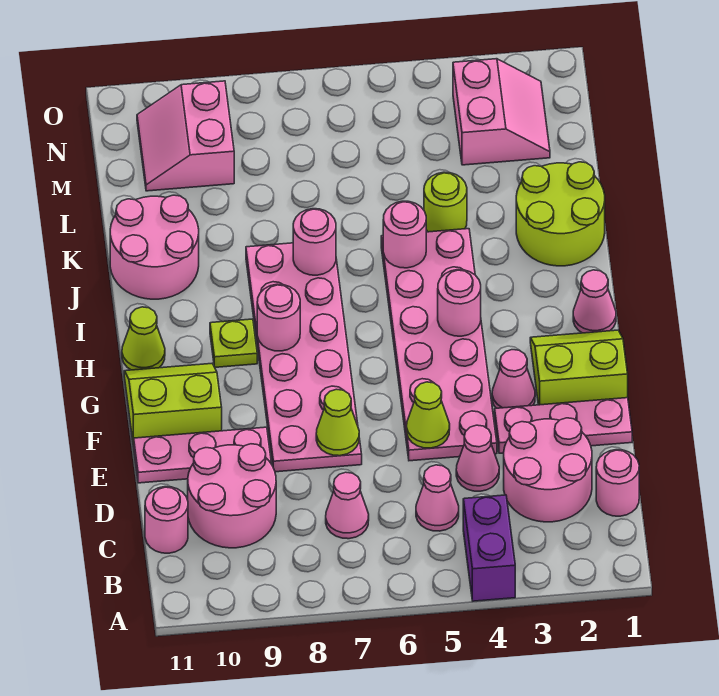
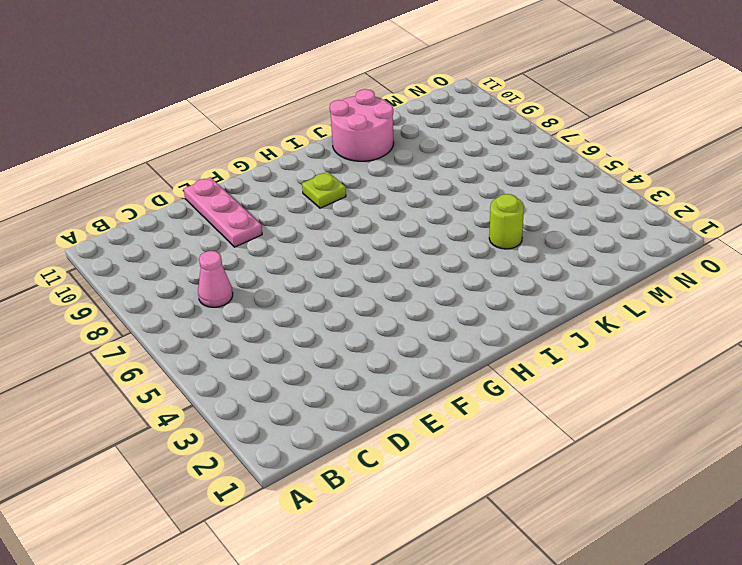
none -> purple 1x2 brick [463,495,515,601]
none -> pink 1x1 round brick [596,450,639,516]
none -> pink 2x2 round brick [504,418,592,522]

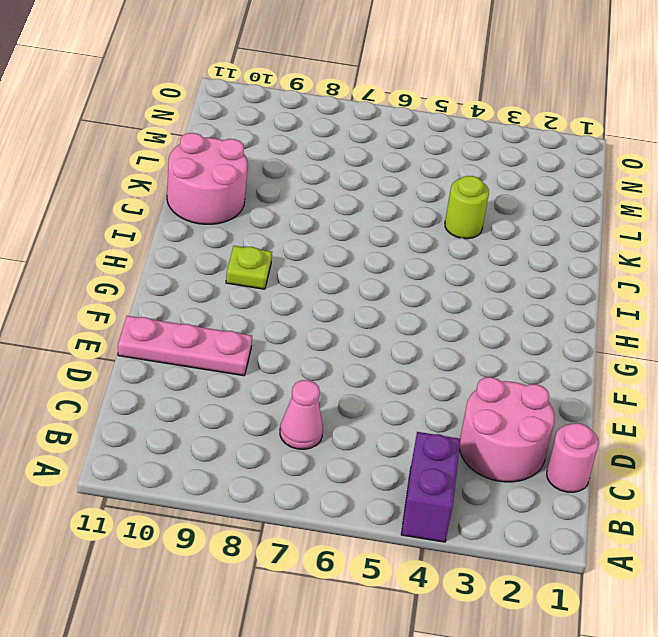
none -> pink 1x1 cone [416,465,459,531]
none -> pink 2x2 round brick [188,444,276,548]
none -> pink 1x1 round brick [145,487,188,553]

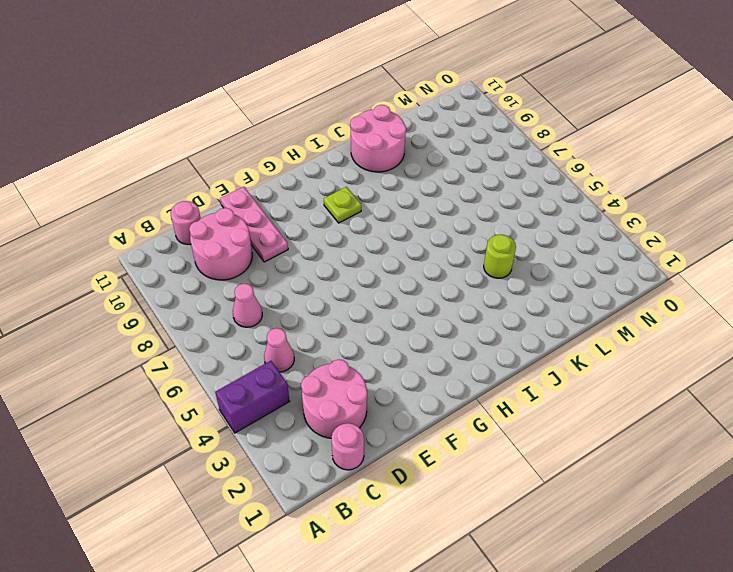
none -> pink 1x1 cone [456,425,499,491]
none -> pink 1x3 plate [495,398,632,453]
none -> pink 2x6 plate [381,229,497,461]

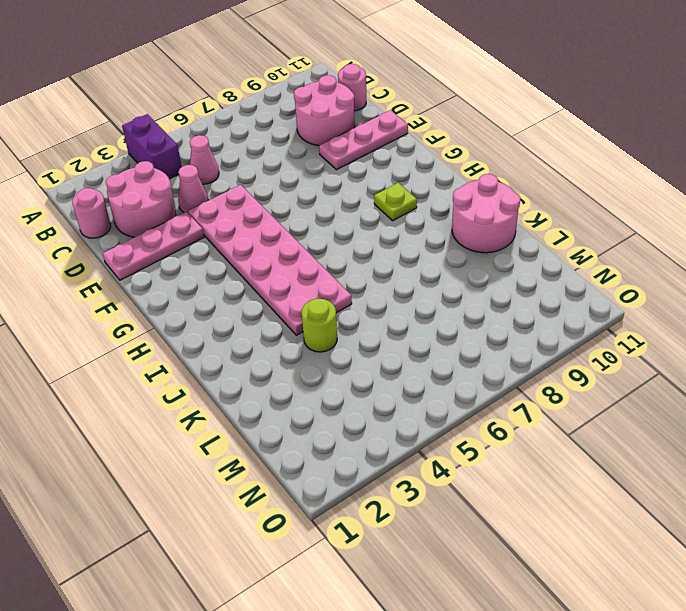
none -> pink 1x1 cone [326,472,369,539]
none -> pink 2x6 plate [246,243,362,472]
none -> lime 2x2 slope [530,330,628,405]

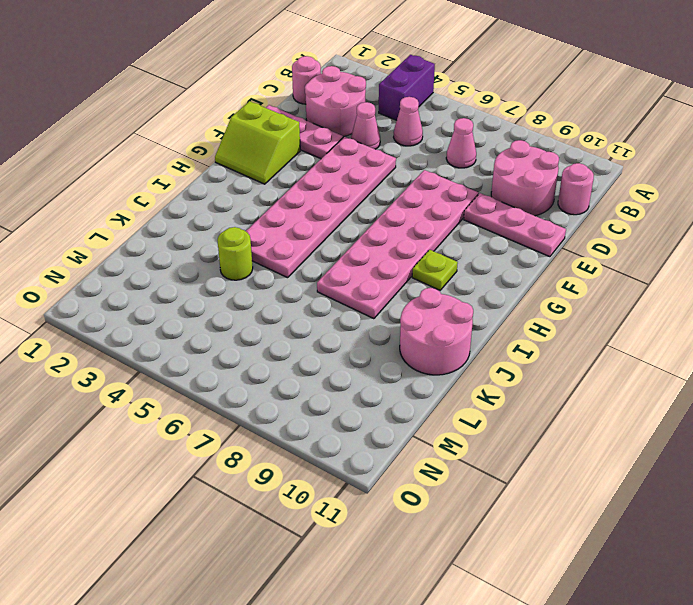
none -> pink 1x1 cone [492,350,535,408]
none -> lime 2x2 slope [124,364,222,447]
none -> pink 1x1 cone [573,270,616,333]

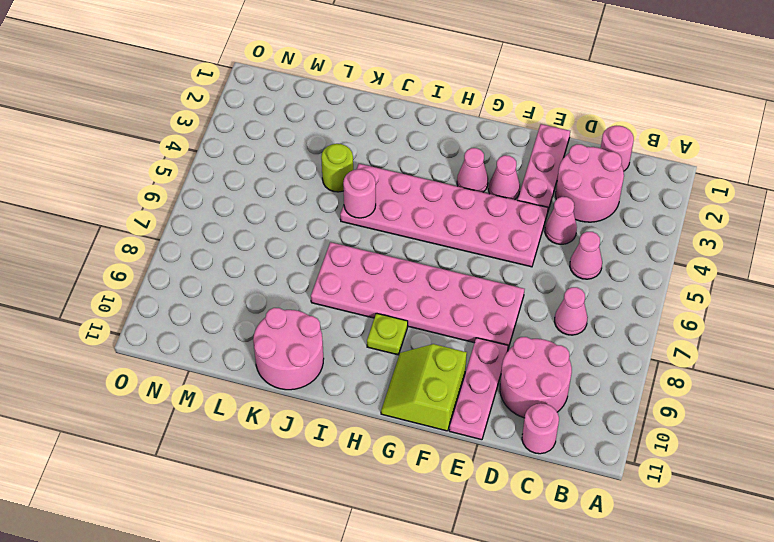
pink 1x1 cone [457,148,488,192] -> pink 1x1 cone moved to [573,270,616,333]
none -> purple 1x2 brick [463,495,515,601]
none -> lime 2x2 slope [530,330,628,405]
none -> lime 1x1 cone [122,307,165,370]

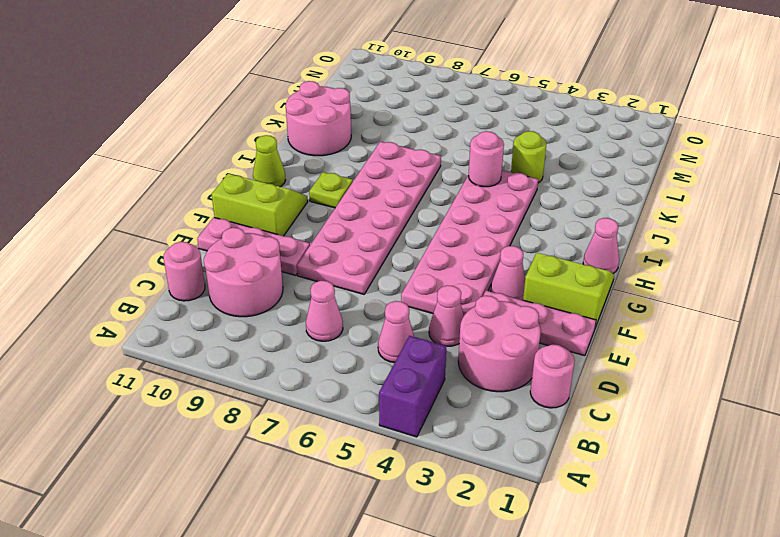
none -> lime 2x2 round brick [516,162,605,266]
none -> pink 2x2 slope [453,59,550,165]
none -> pink 2x2 slope [137,81,234,191]

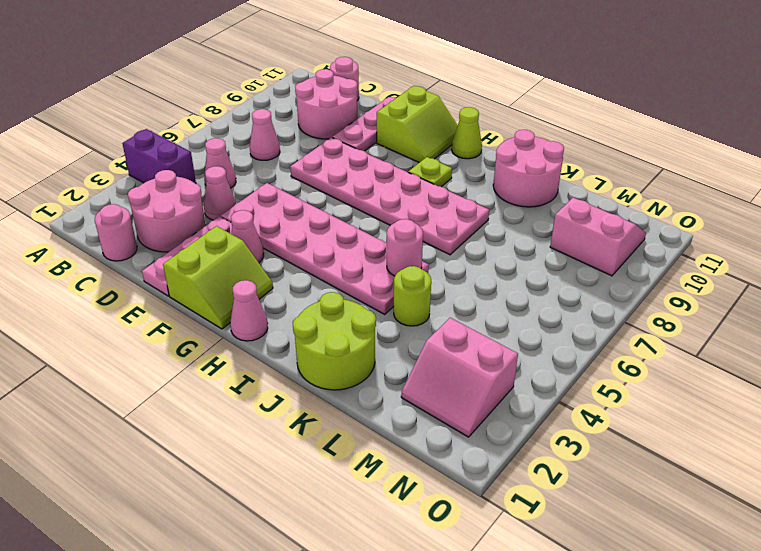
none -> lime 1x1 cone [407,382,450,448]
none -> lime 1x1 cone [316,389,359,456]
none -> pink 1x1 round brick [438,270,481,336]

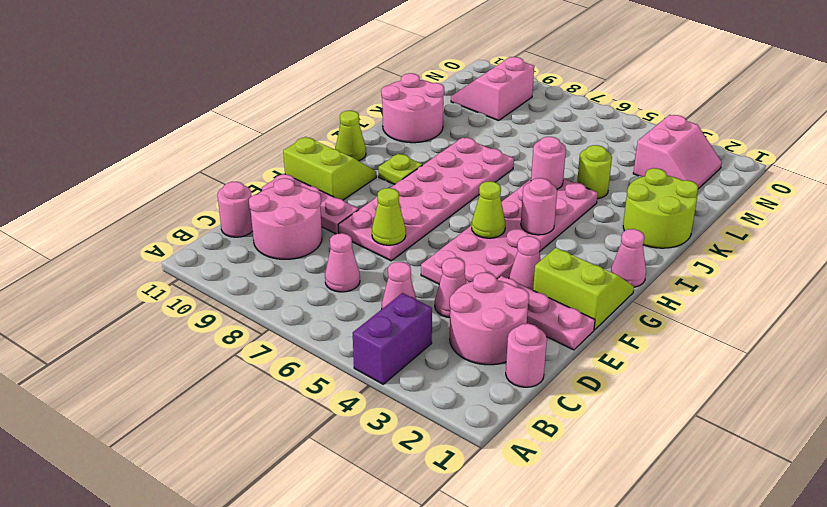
lime 1x1 cone [472,181,505,238] -> lime 1x1 cone moved to [407,382,450,448]
none -> pink 1x1 round brick [257,284,300,351]
none -> pink 1x1 round brick [293,209,336,275]

